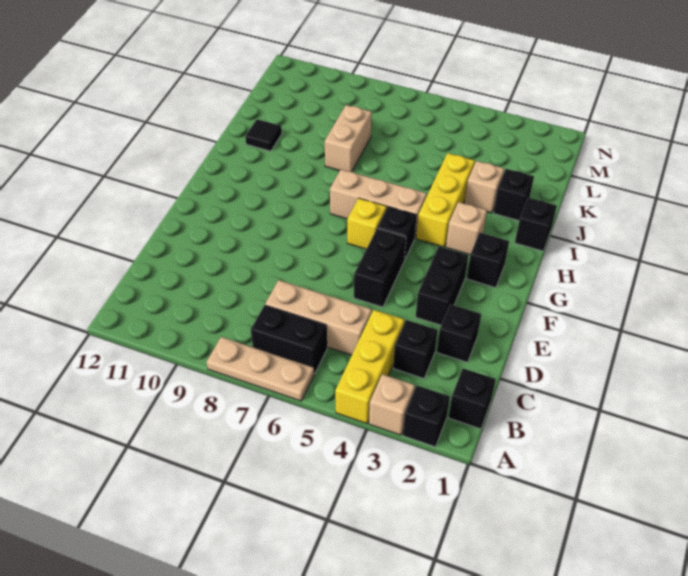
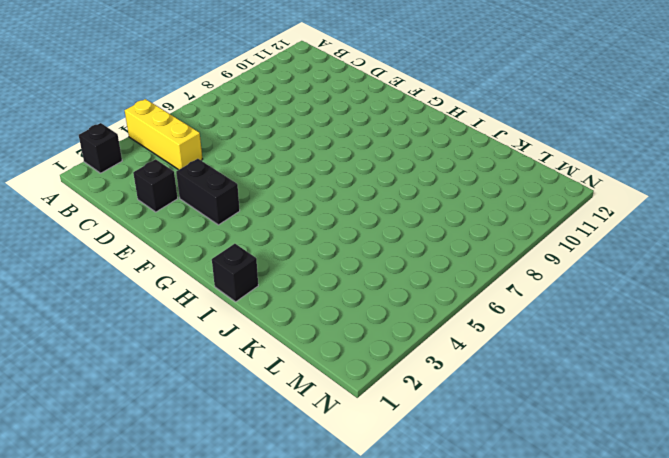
none -> tan 1x1 brick [369,374,415,435]
none -> tan 1x3 plate [207,337,314,401]
none -> black 1x1 brick [449,368,496,429]

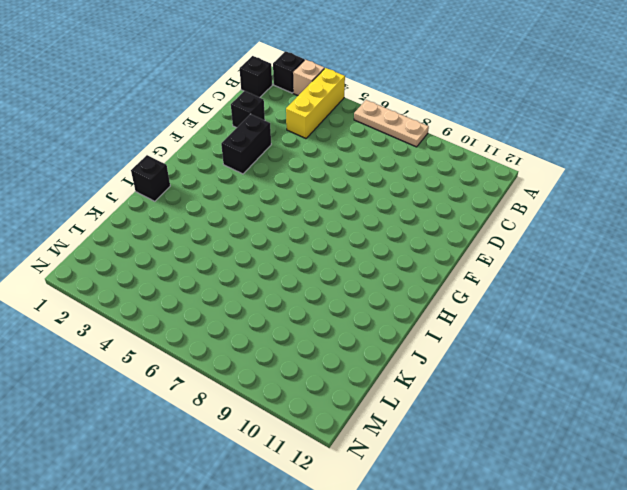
none -> black 1x2 brick [251,305,327,374]
none -> black 1x1 brick [393,320,438,378]
none -> tan 1x3 brick [265,280,372,355]

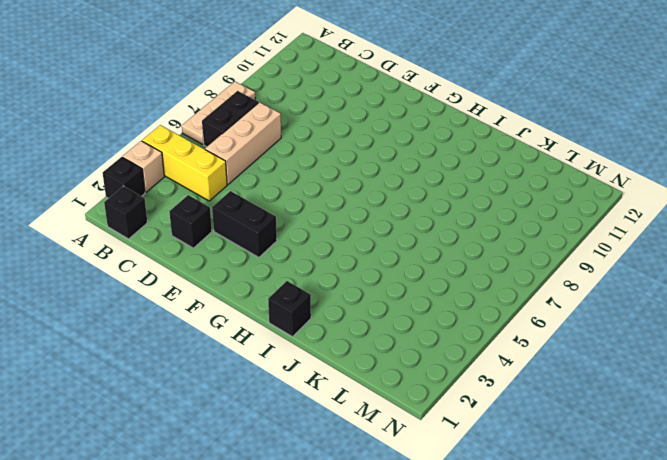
none -> black 1x1 brick [393,320,438,378]
none -> black 1x2 brick [354,229,406,307]
none -> black 1x1 brick [467,233,509,288]

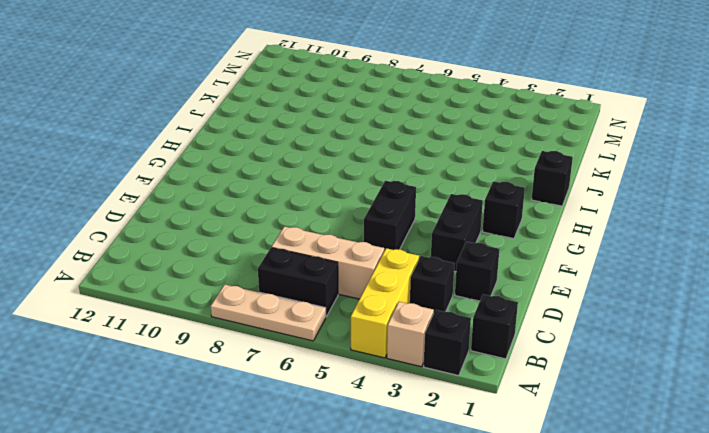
none -> black 1x1 brick [377,207,417,260]
none -> yellow 1x1 brick [347,198,387,249]
none -> tan 1x1 brick [446,202,487,255]

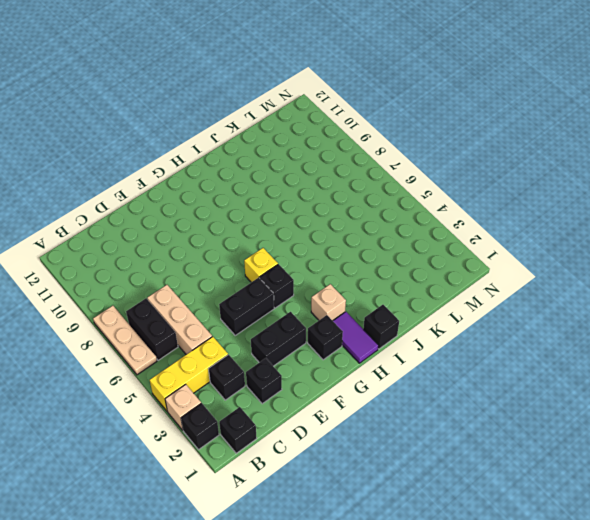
purple 1x2 tile [333,312,378,363] -> none
none -> yellow 1x3 brick [416,153,475,247]
none -> tan 1x3 brick [330,169,427,237]
none -> black 1x1 brick [493,169,534,220]

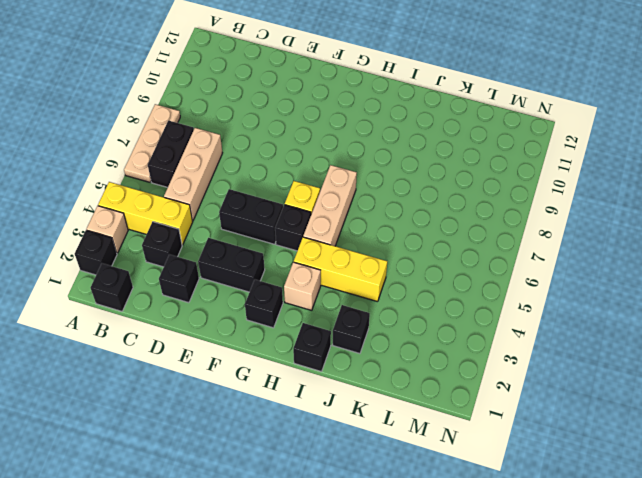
none -> tan 1x1 brick [465,161,504,213]
none -> tan 1x2 brick [325,105,372,172]
none -> black 1x1 tile [245,119,282,151]

